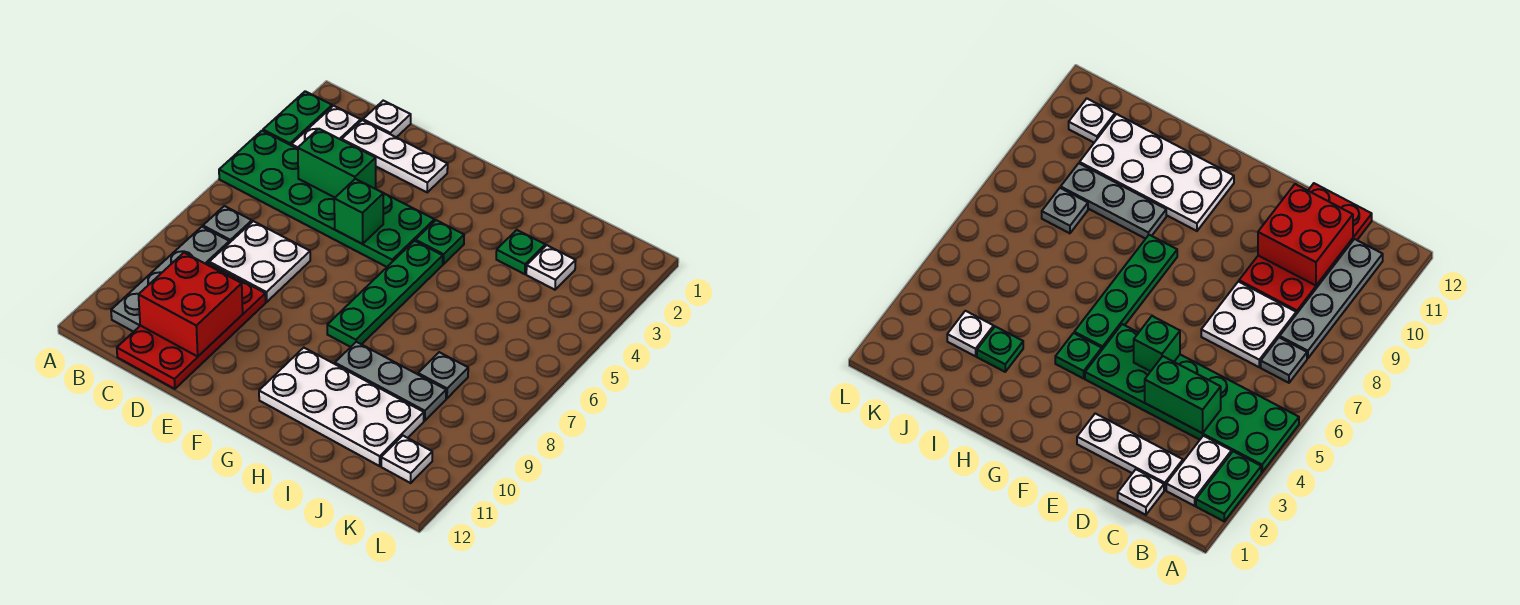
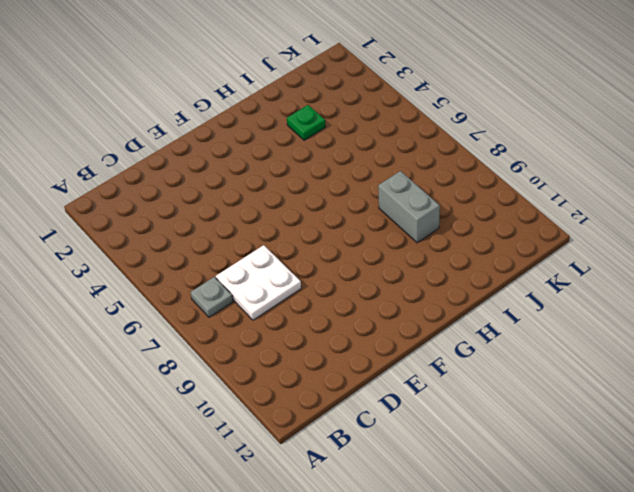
grey 1x2 brick [378,171,440,243] -> grey 1x3 plate [335,342,446,421]
none -> green 1x2 plate [263,91,332,145]
none -> green 2x6 plate [219,131,434,267]
none -> white 1x2 plate [291,106,361,149]

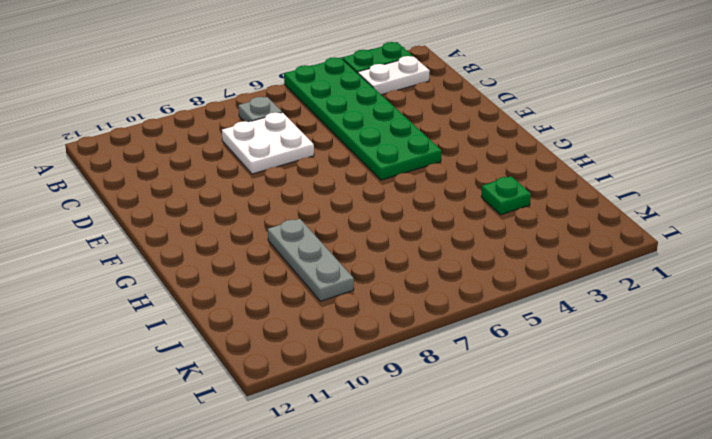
none -> grey 1x4 plate [111,227,229,332]
none -> white 1x1 plate [363,101,411,137]
none -> white 1x3 plate [342,120,448,192]

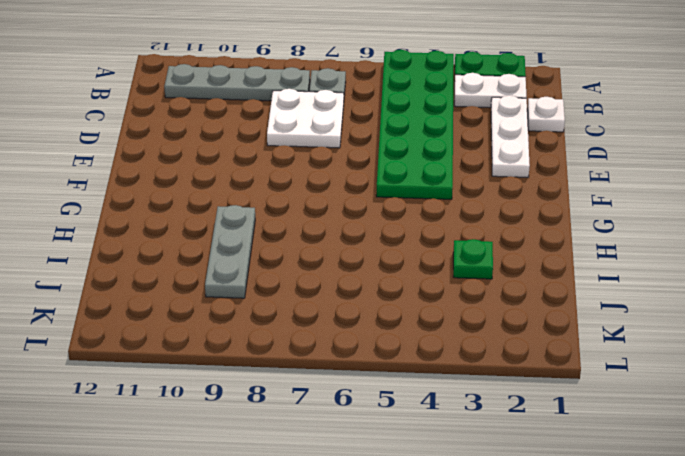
none -> red 2x4 plate [117,263,266,389]
none -> green 1x1 plate [415,220,464,264]
none -> green 1x4 plate [327,241,443,347]

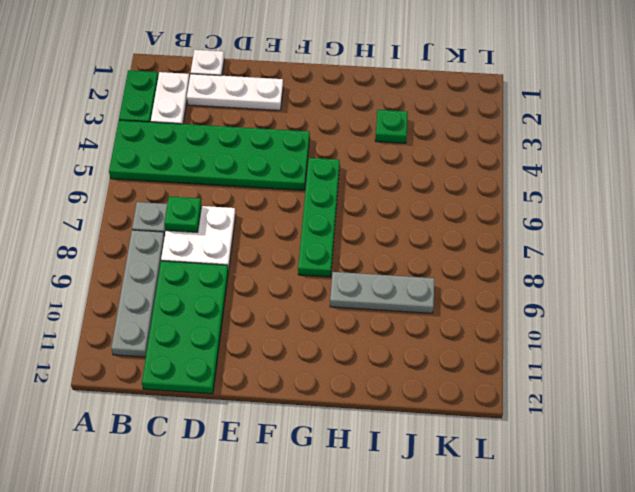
green 1x1 plate [164,197,202,232] -> green 1x1 plate moved to [415,220,464,264]
green 2x4 plate [142,261,228,394] -> red 2x4 plate [117,263,266,389]
none -> white 2x4 plate [259,348,424,466]
none -> white 1x1 plate [526,245,576,290]
none -> grey 1x1 plate [418,352,468,398]

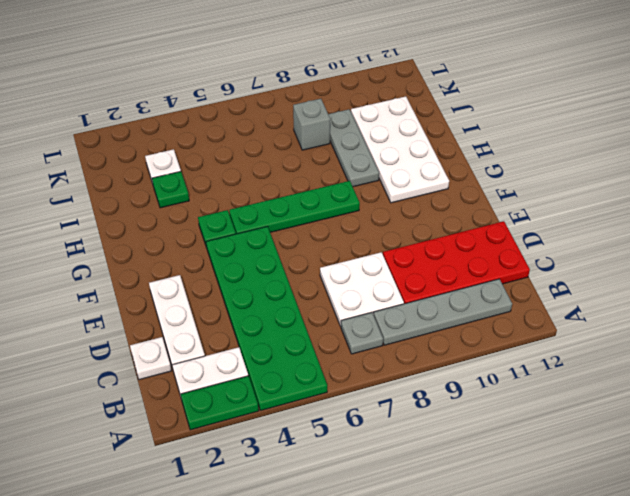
grey 1x1 brick [293,99,330,150] -> grey 1x1 plate [418,352,468,398]
none -> white 1x1 plate [381,436,432,483]
none -> green 1x2 brick [298,129,376,197]
none -> red 2x2 brick [139,253,243,356]

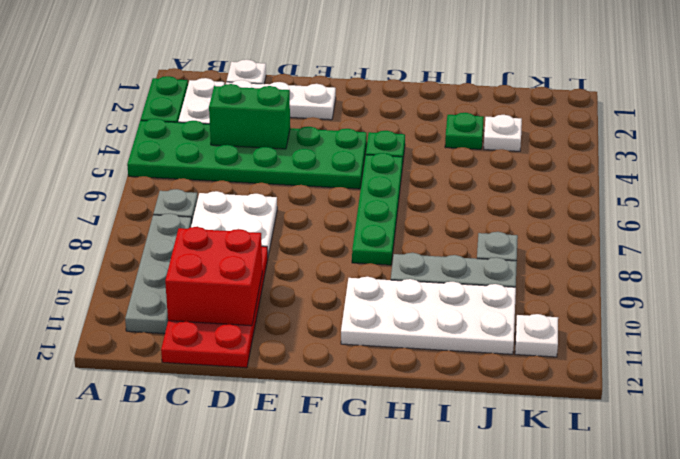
none -> green 1x1 brick [334,179,383,244]

